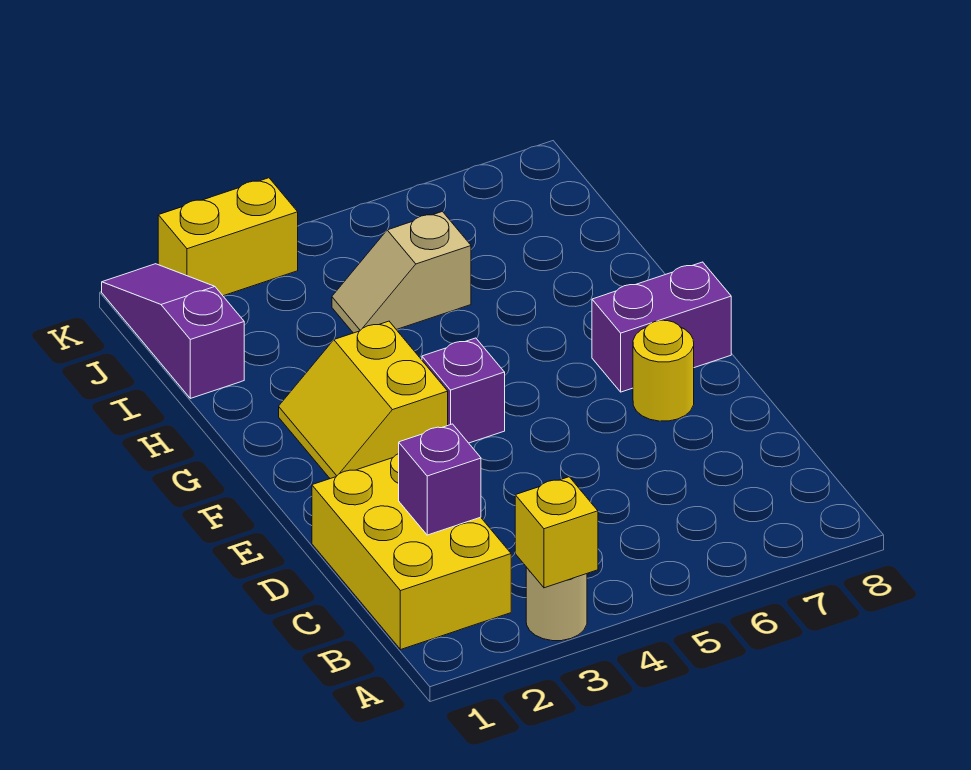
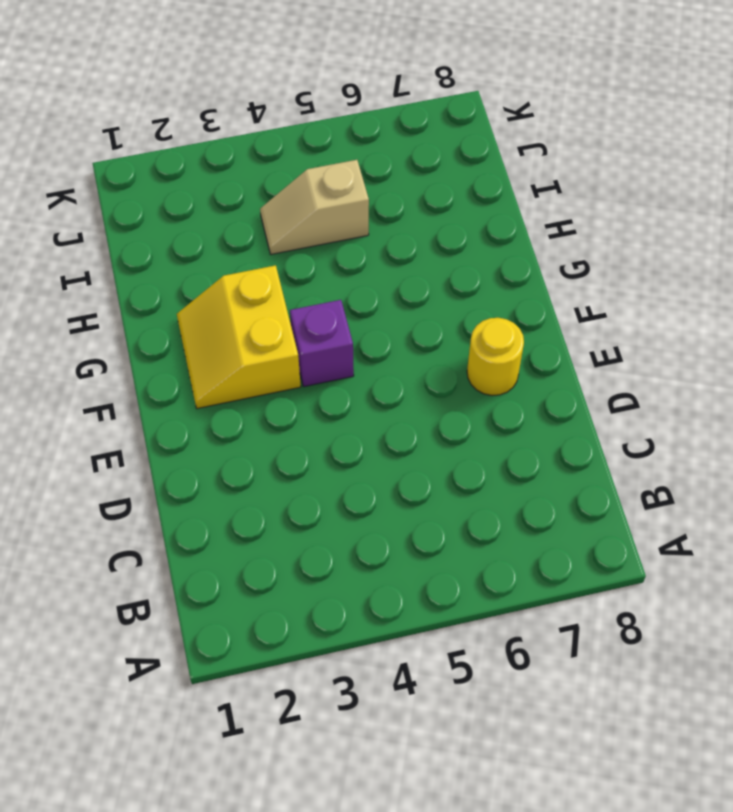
none -> tan 1x1 round brick [526,567,587,641]
none -> yellow 2x3 brick [312,454,511,650]

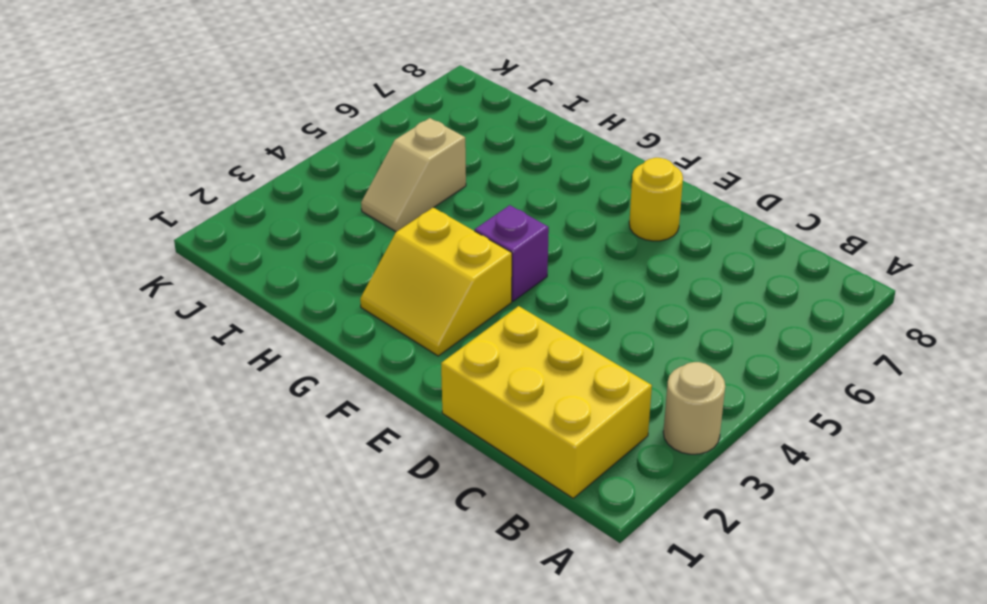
none -> purple 1x2 brick [592,262,731,392]
none -> purple 1x3 slope [102,264,244,398]

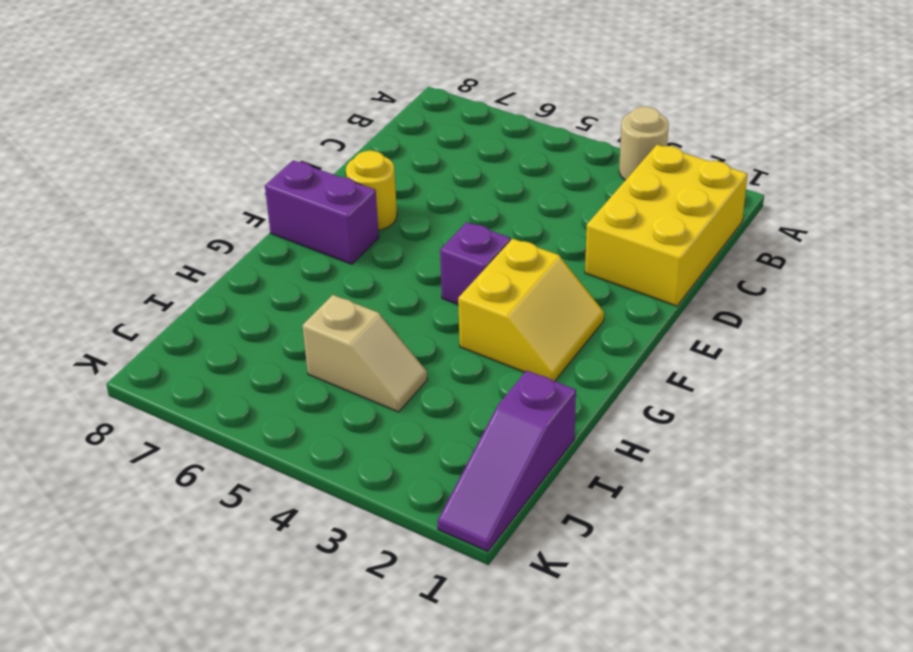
none -> yellow 1x2 brick [158,178,298,296]
none -> yellow 1x1 brick [515,477,598,588]

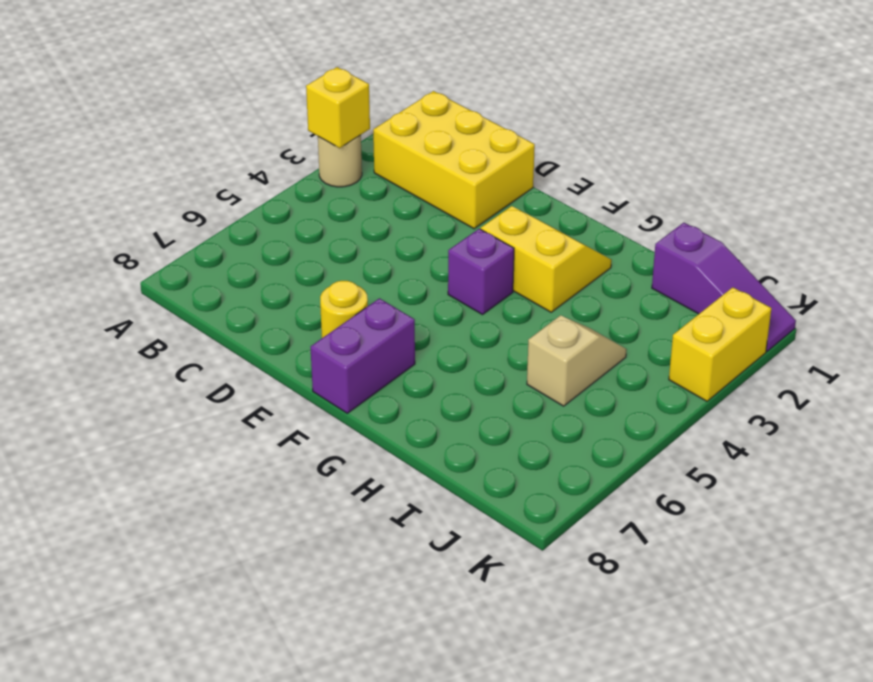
none -> purple 1x1 brick [399,424,481,535]

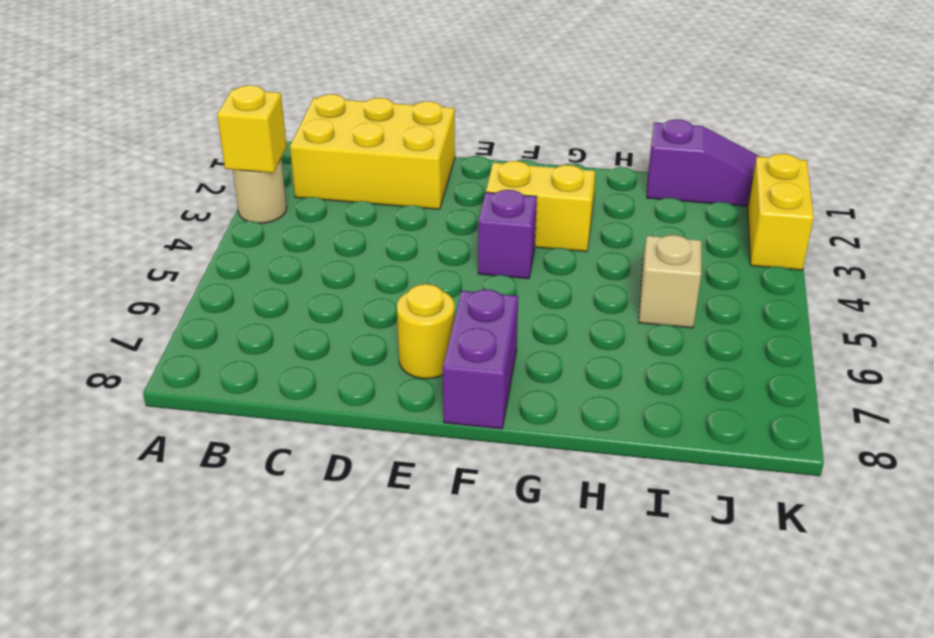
none -> purple 1x1 brick [399,424,481,535]

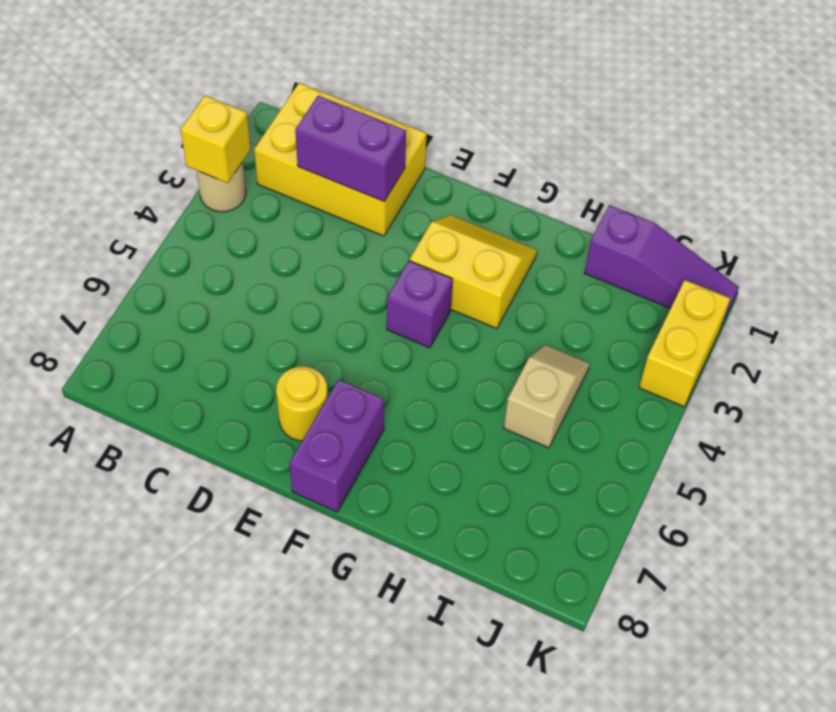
purple 1x2 brick [295,96,406,201] -> purple 1x1 brick [399,424,481,535]

